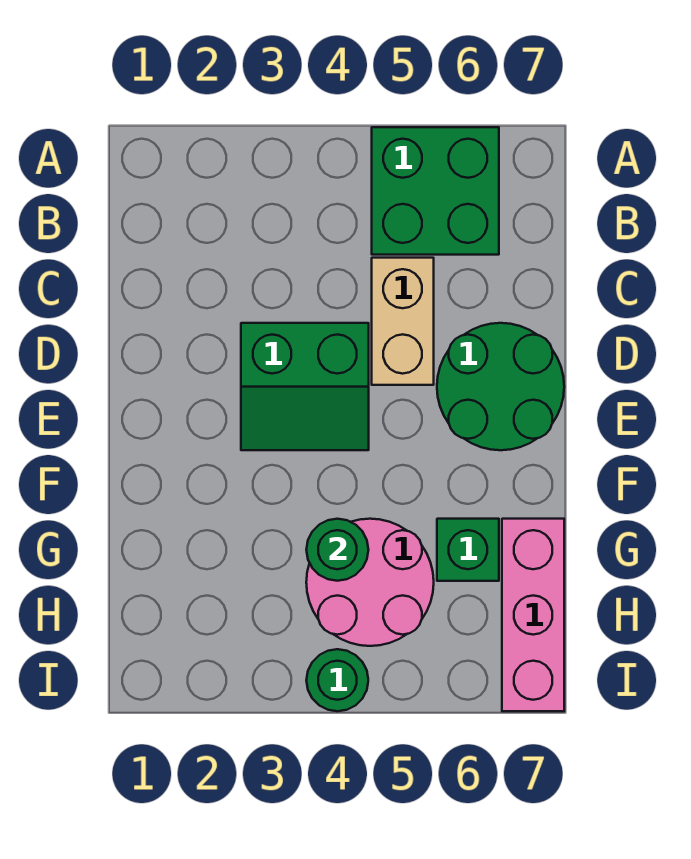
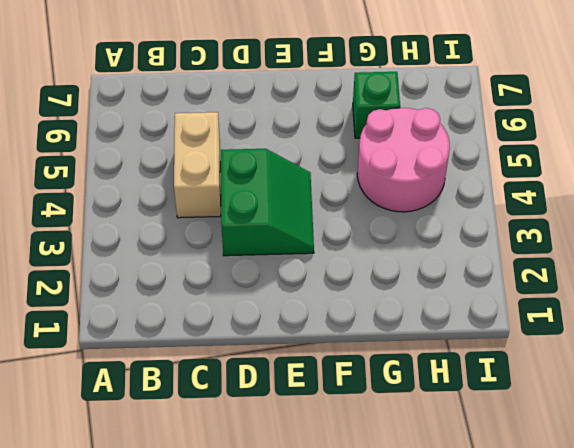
tan 1x2 brick [174,112,221,218] -> tan 1x2 brick turned to [372,258,434,385]
none -> green 2x2 brick [372,127,499,255]
none -> green 2x2 round brick [437,323,564,450]

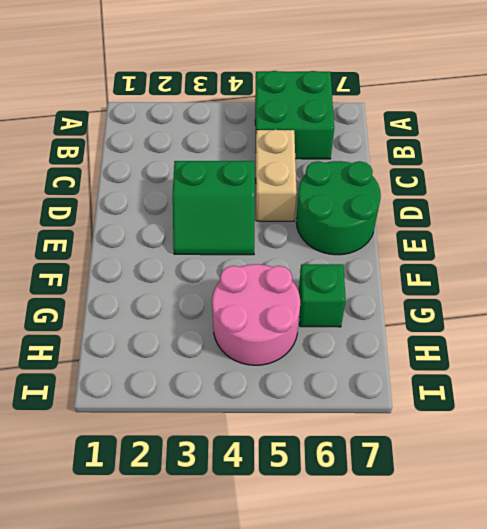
none -> pink 1x3 brick [502,519,564,711]
none -> green 1x1 round brick [306,649,368,711]

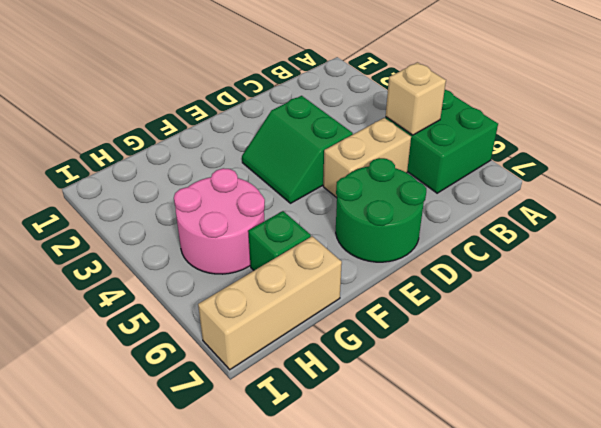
tan 1x1 brick [386,62,446,135] -> none
tan 1x3 brick [198,236,342,370] -> pink 1x3 brick [502,519,564,711]
none -> green 1x1 round brick [306,649,368,711]
none -> green 1x1 round brick [306,519,368,581]

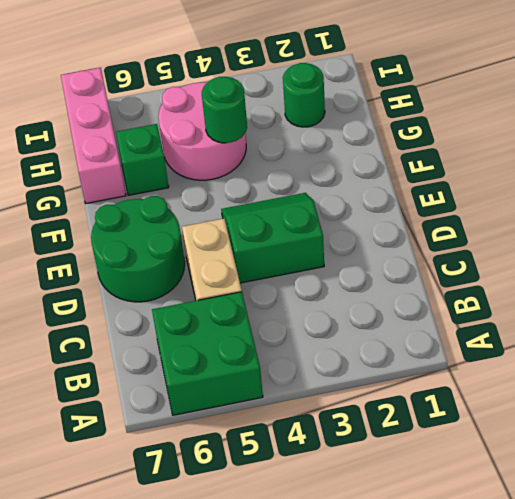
green 1x1 round brick [283,63,325,127] -> green 1x1 round brick moved to [306,649,368,711]

